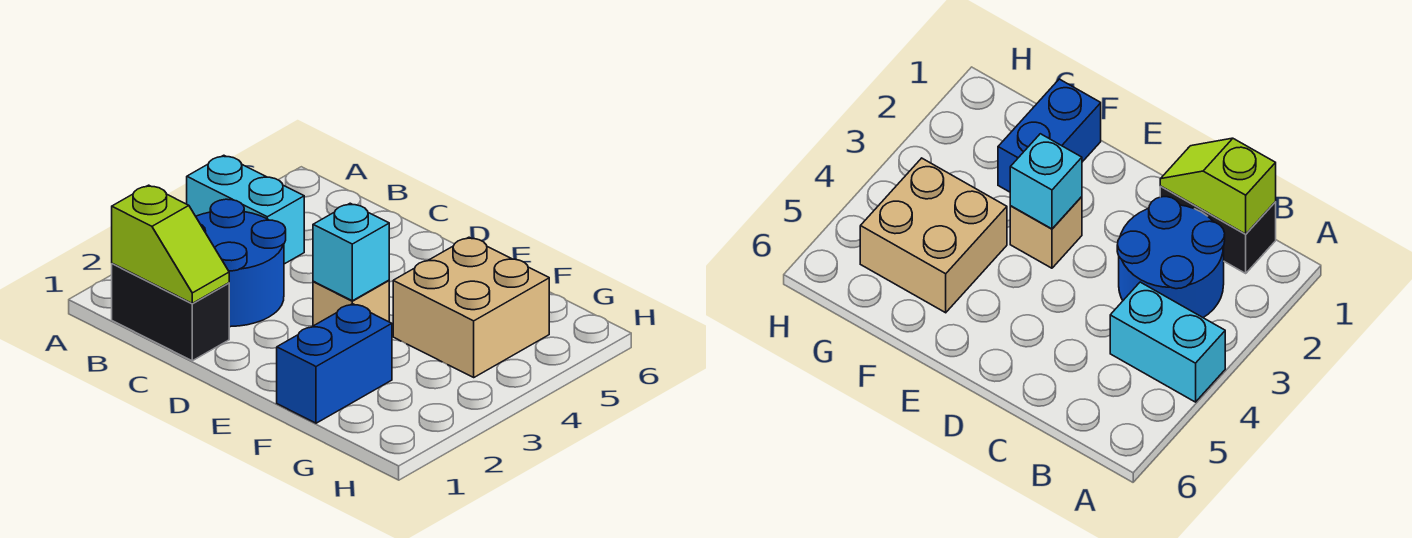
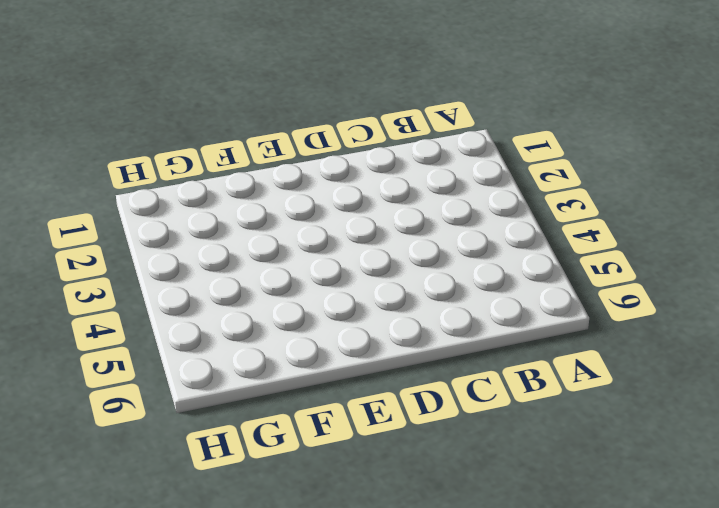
none -> cyan 1x2 brick [187,155,304,264]
none -> black 1x2 brick [112,263,229,361]

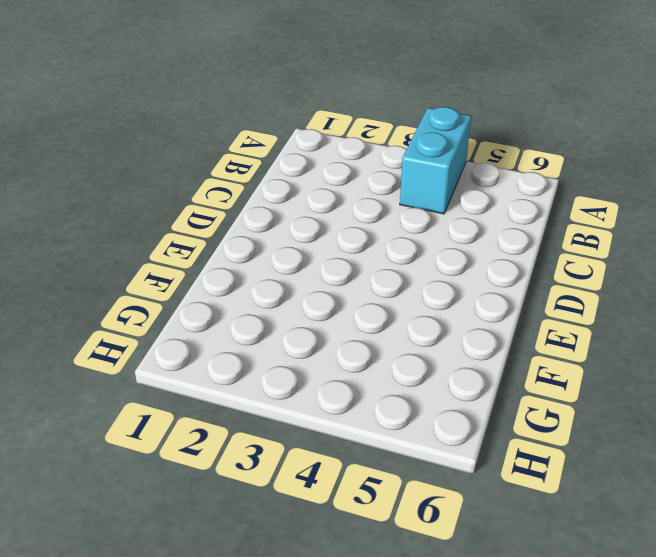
none -> black 1x2 brick [112,263,229,361]
none -> blue 2x2 round brick [196,199,286,327]

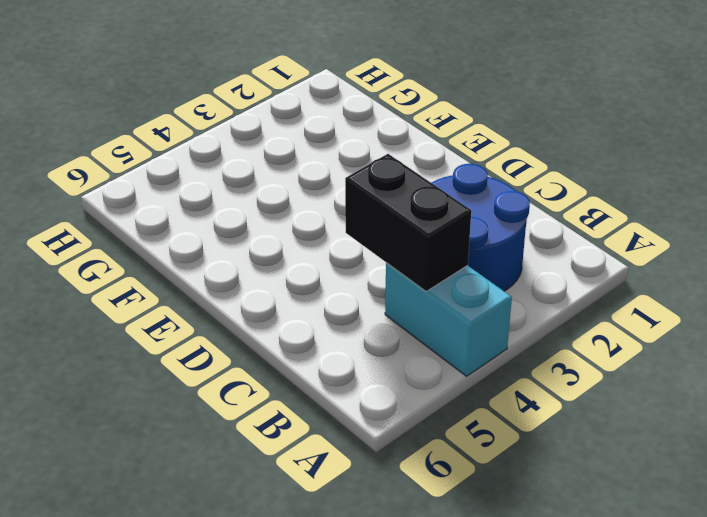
black 1x2 brick [345,154,471,291] -> black 1x2 brick moved to [112,263,229,361]
none -> tan 1x1 brick [313,280,389,326]
none -> blue 1x2 brick [277,304,392,423]

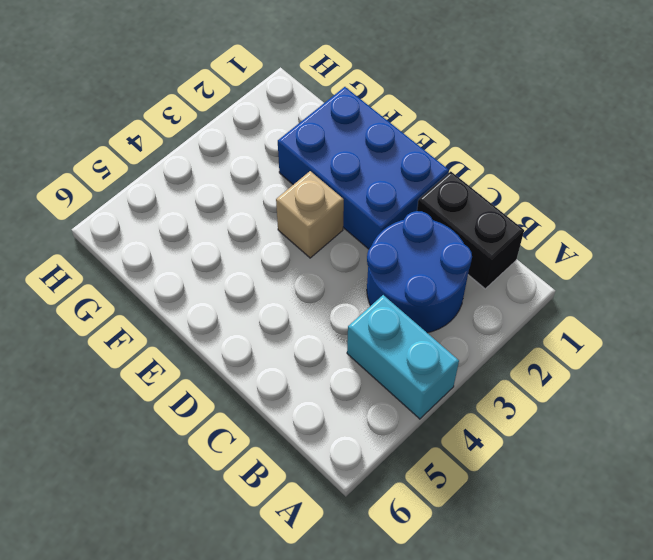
blue 2x3 brick [278,87,449,249] -> blue 1x2 brick [277,304,392,423]
none -> tan 2x2 brick [393,237,549,377]
none -> lime 1x2 slope [112,185,229,303]

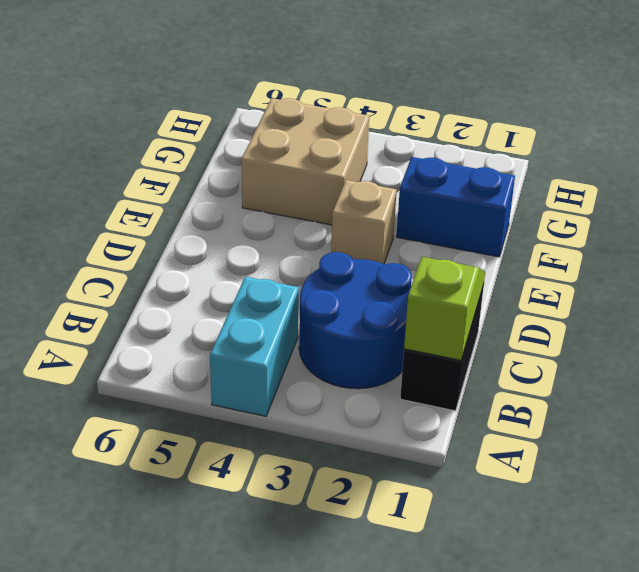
none -> cyan 1x1 brick [313,203,389,301]

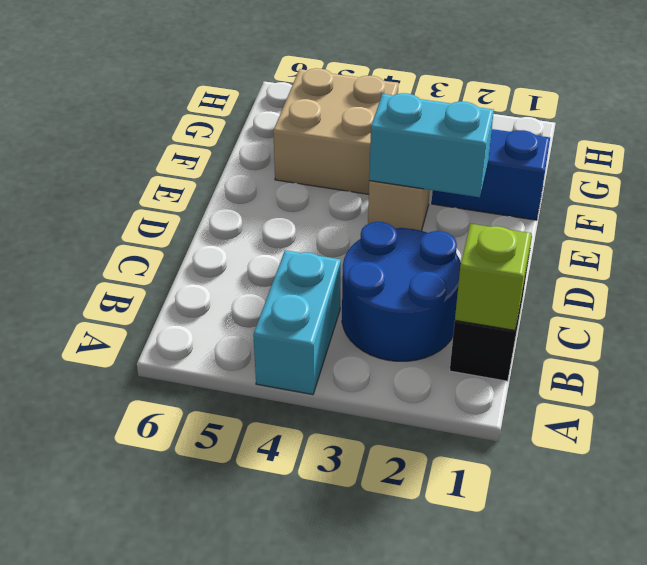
cyan 1x2 brick [369,93,494,197] -> cyan 1x1 brick [313,203,389,301]

